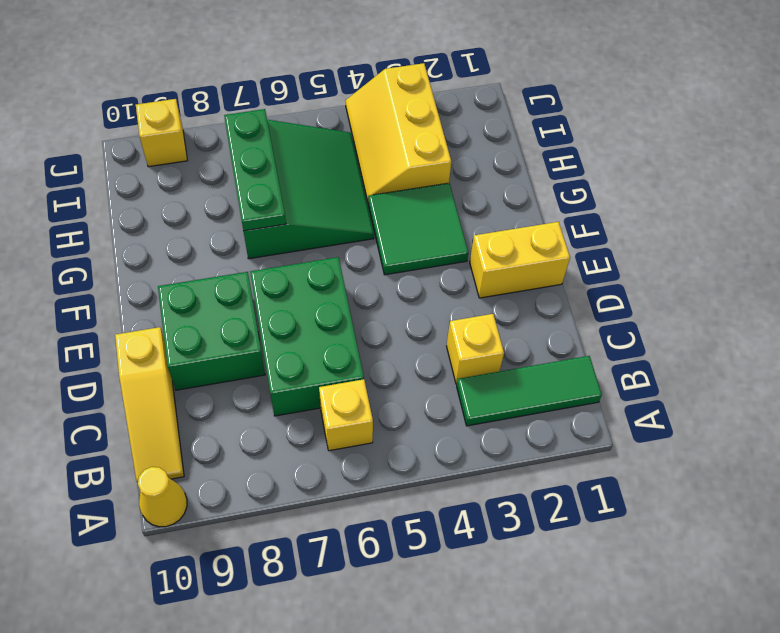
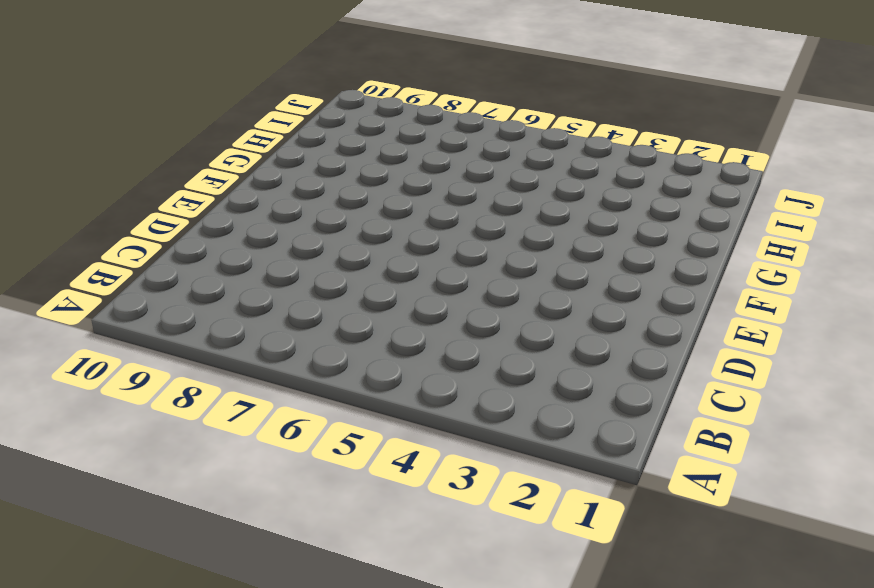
none -> yellow 1x1 cone [138,467,187,527]
none -> green 1x3 tile [457,356,602,426]
none -> yellow 1x1 brick [319,379,373,451]

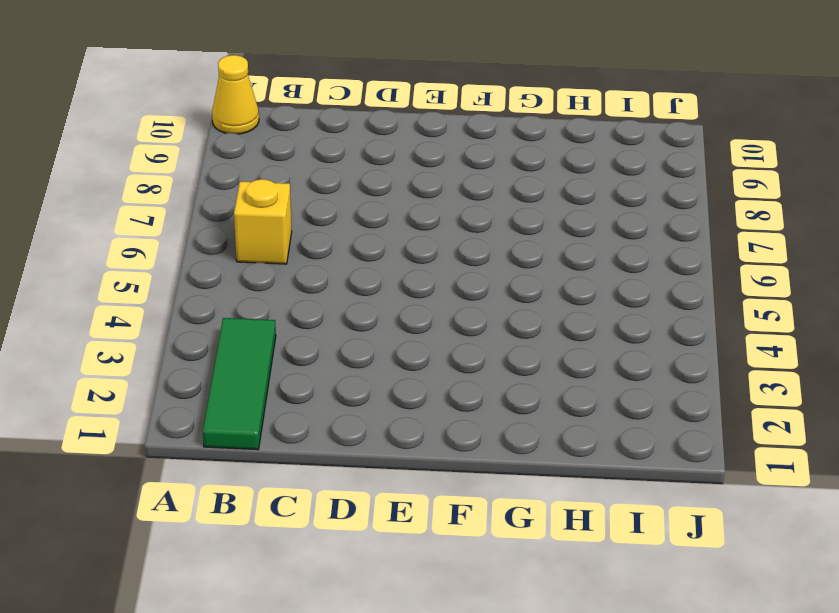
none -> yellow 1x3 slope [115,327,184,483]
none -> yellow 1x1 brick [447,314,504,384]
none -> green 2x3 brick [250,257,364,416]

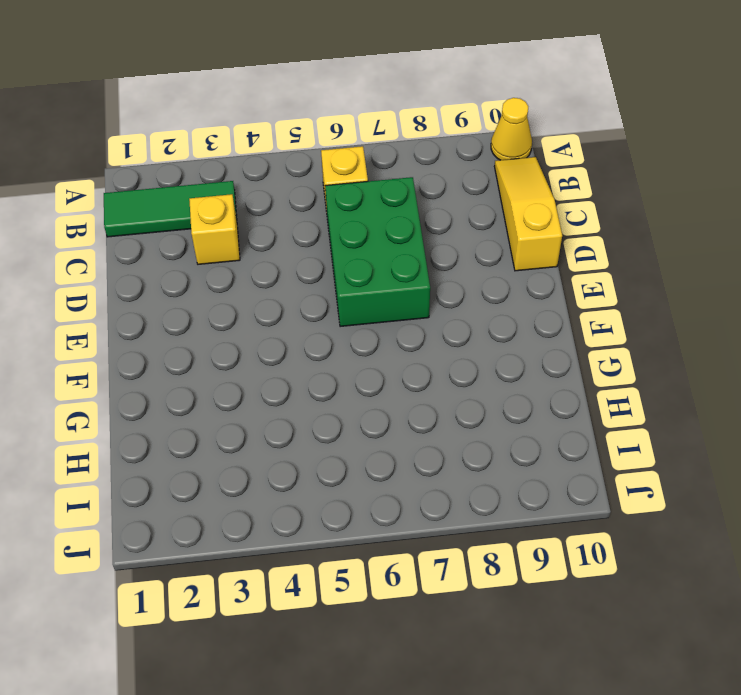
none -> green 2x2 brick [158,272,265,390]
none -> yellow 1x2 brick [470,222,570,298]
none -> green 2x2 tile [368,183,468,275]

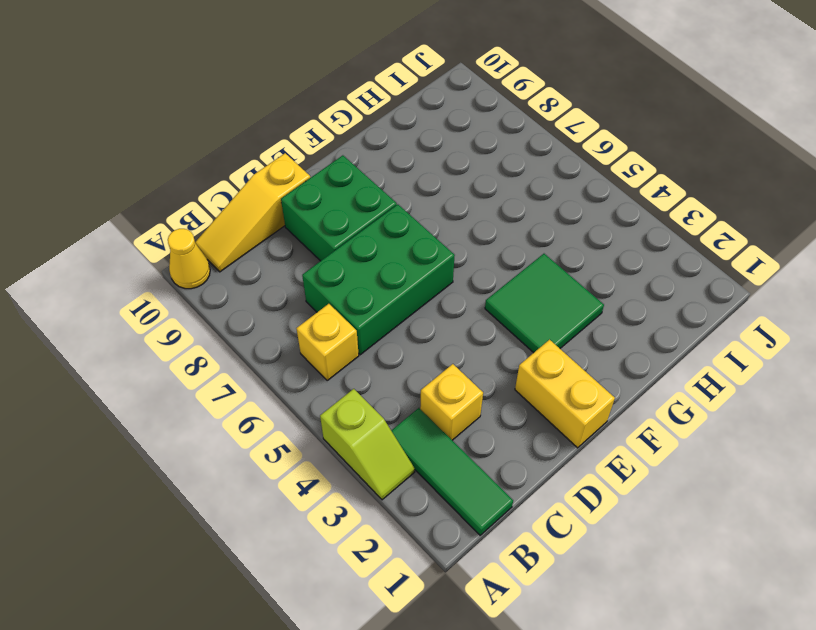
lime 1x2 slope [320,389,415,500] -> none
none -> green 3x3 slope [244,120,374,259]
none -> yellow 2x3 slope [346,63,451,201]
none -> yellow 1x1 brick [136,99,187,167]

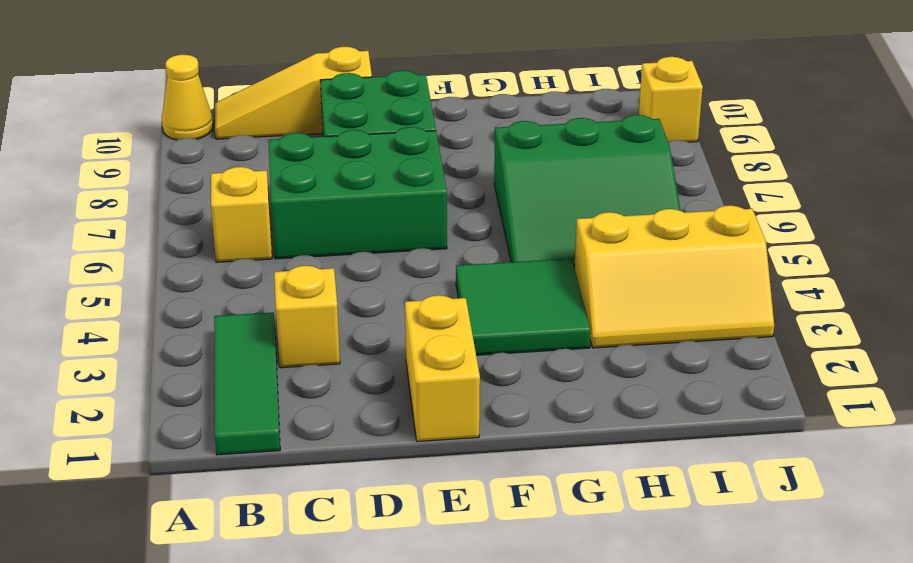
yellow 2x3 slope [574,205,774,348] -> yellow 2x3 slope turned to [346,63,451,201]
none -> green 1x3 plate [224,109,286,231]

